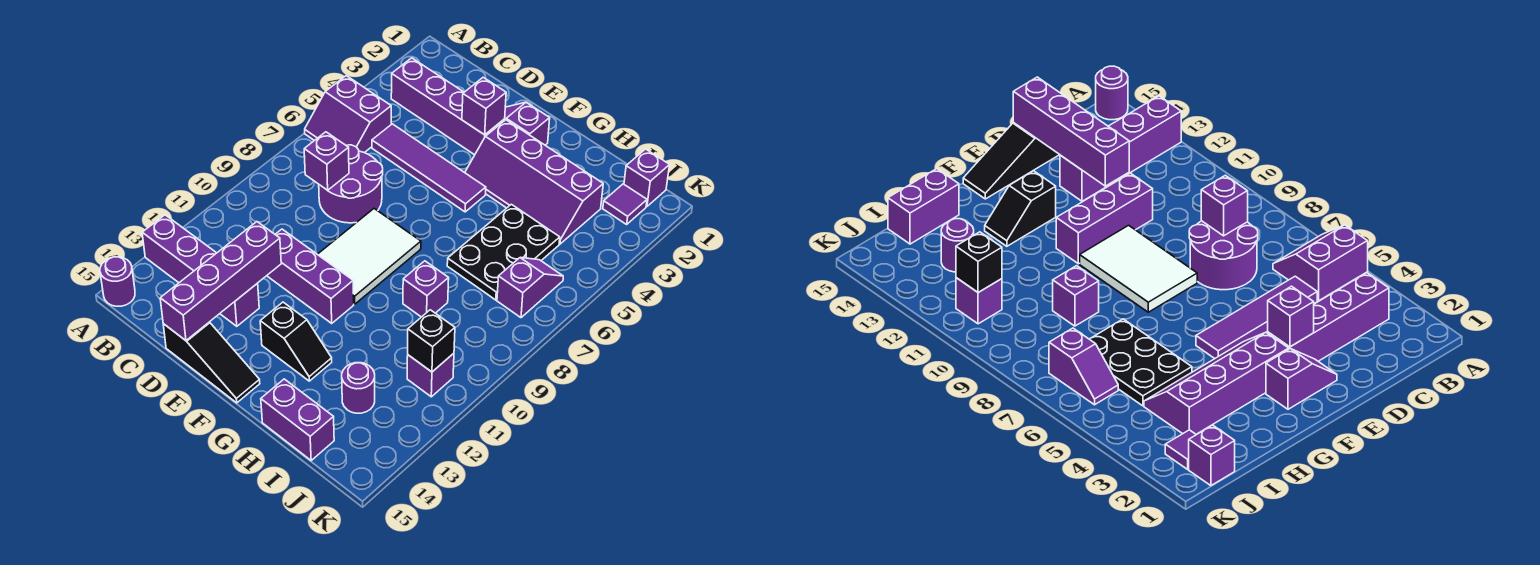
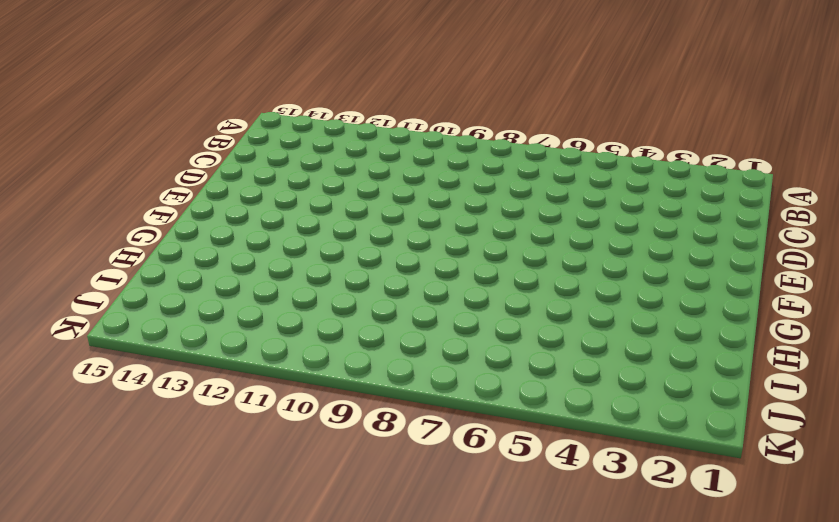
none -> purple 2x2 slope [305,76,391,153]
none -> purple 1x4 brick [142,215,259,326]
none -> purple 1x1 round brick [100,257,135,306]

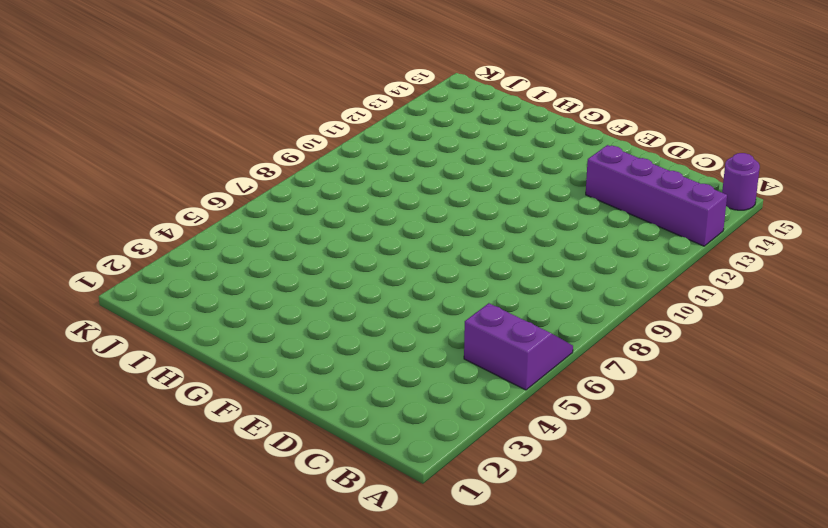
none -> purple 1x4 brick [391,58,505,155]
none -> purple 1x4 tile [372,124,486,212]
none -> purple 2x2 round brick [319,145,383,223]

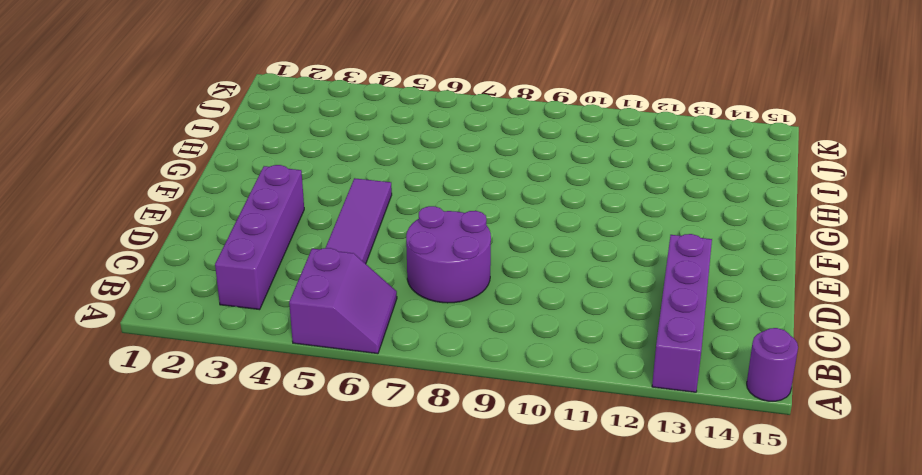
none -> purple 1x3 brick [267,229,354,323]
none -> black 1x3 slope [163,322,260,403]
none -> purple 1x2 slope [505,102,550,145]

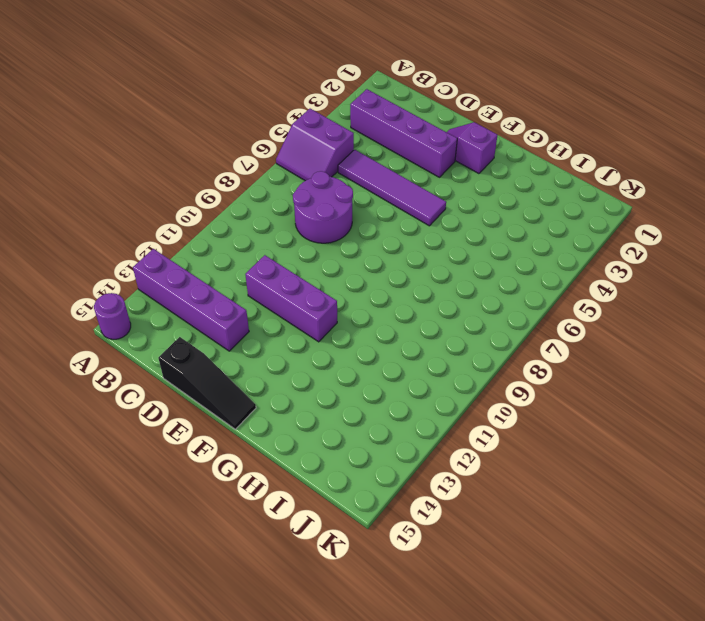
none -> white 2x3 tile [318,209,421,304]
none -> purple 2x4 slope [465,120,603,244]
none -> black 1x2 slope [260,302,332,381]

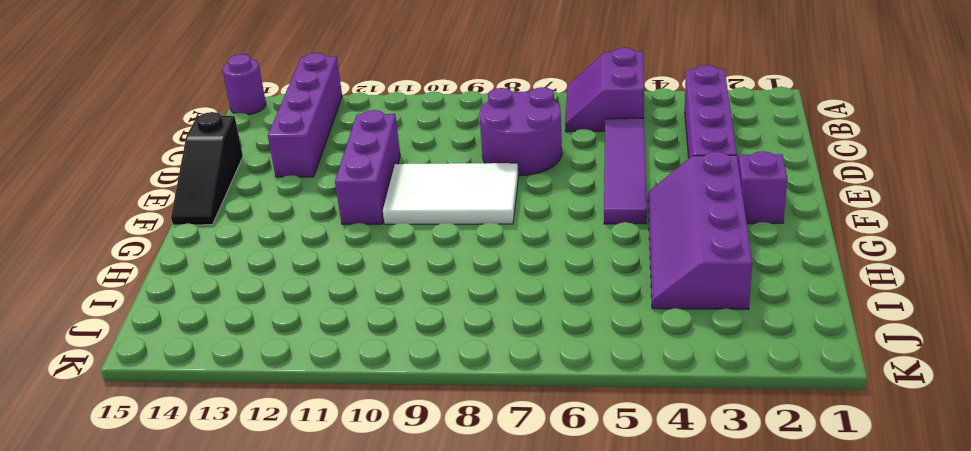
none -> black 1x2 slope [260,302,332,381]
none -> black 2x3 plate [447,204,560,300]
none -> purple 1x1 brick [403,261,449,317]

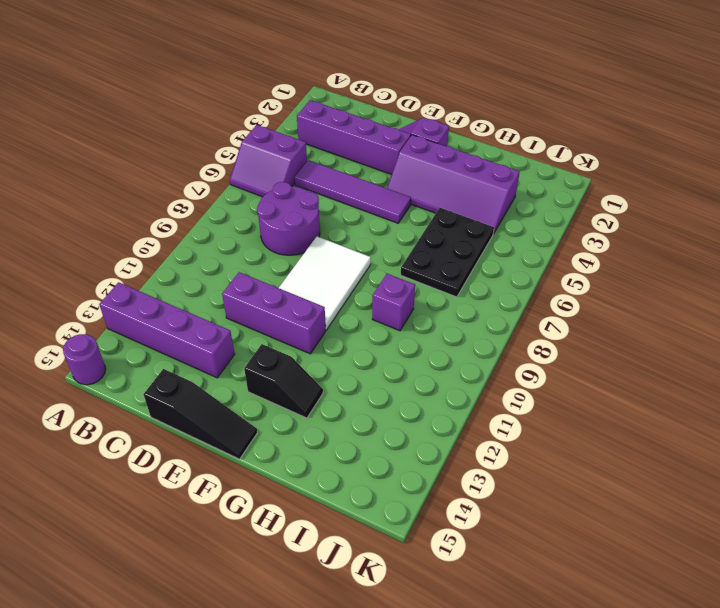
none -> purple 1x2 brick [261,379,334,460]
none -> purple 1x1 round brick [342,363,375,413]
none -> purple 1x1 brick [624,149,670,206]

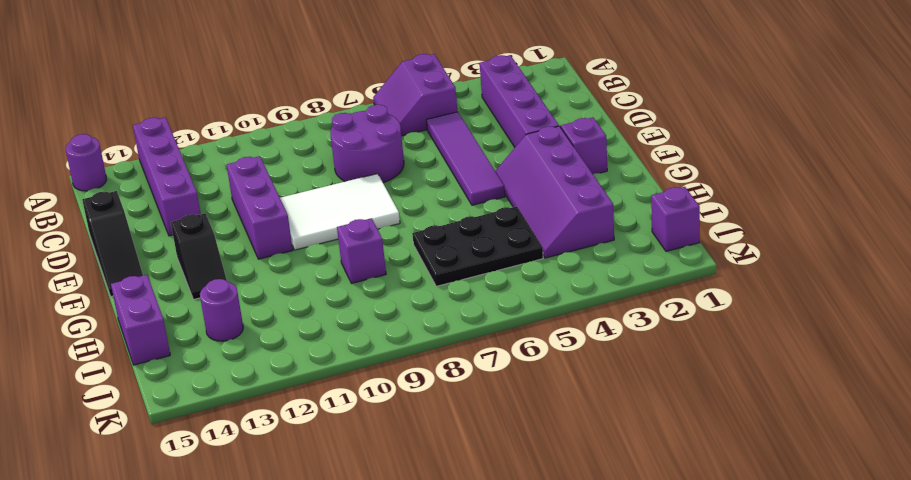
none -> purple 1x1 tile [603,184,647,224]
none -> purple 1x2 slope [497,258,563,318]
none -> purple 1x1 brick [407,353,454,397]

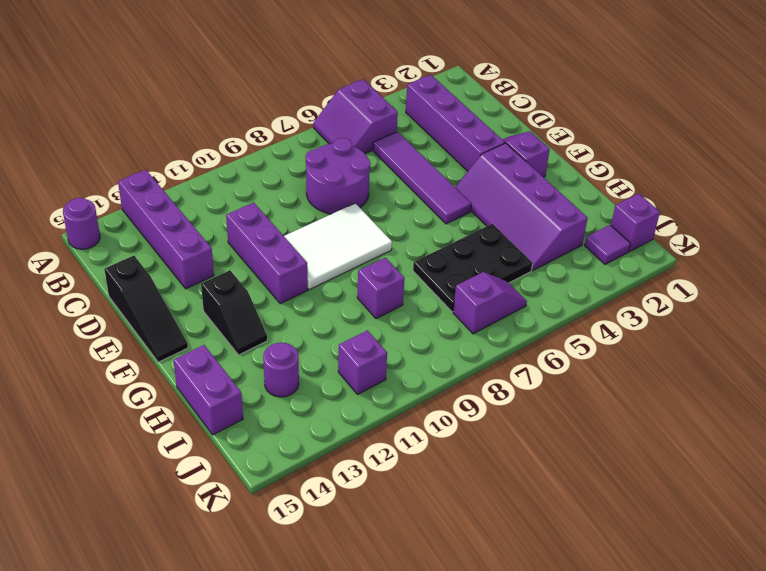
none -> purple 1x1 brick [304,132,349,190]
none -> purple 1x4 brick [160,222,281,341]
none -> purple 1x1 brick [462,77,506,135]

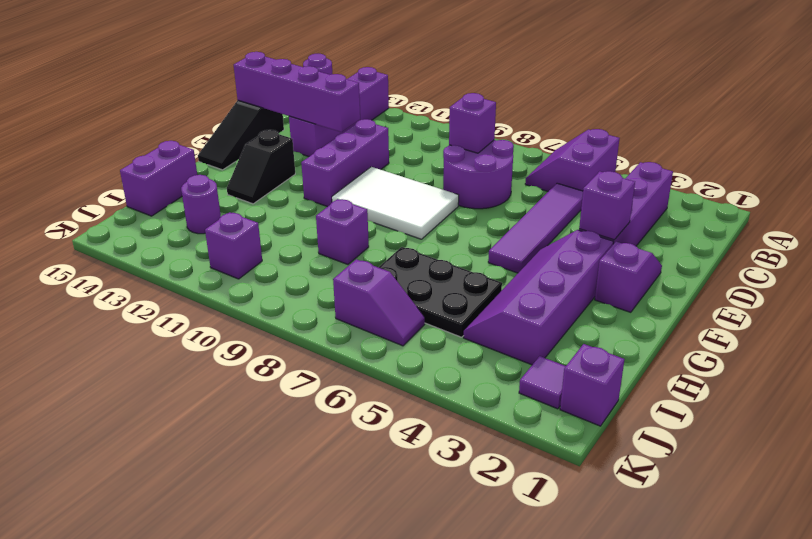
none -> black 1x1 brick [408,310,455,372]

